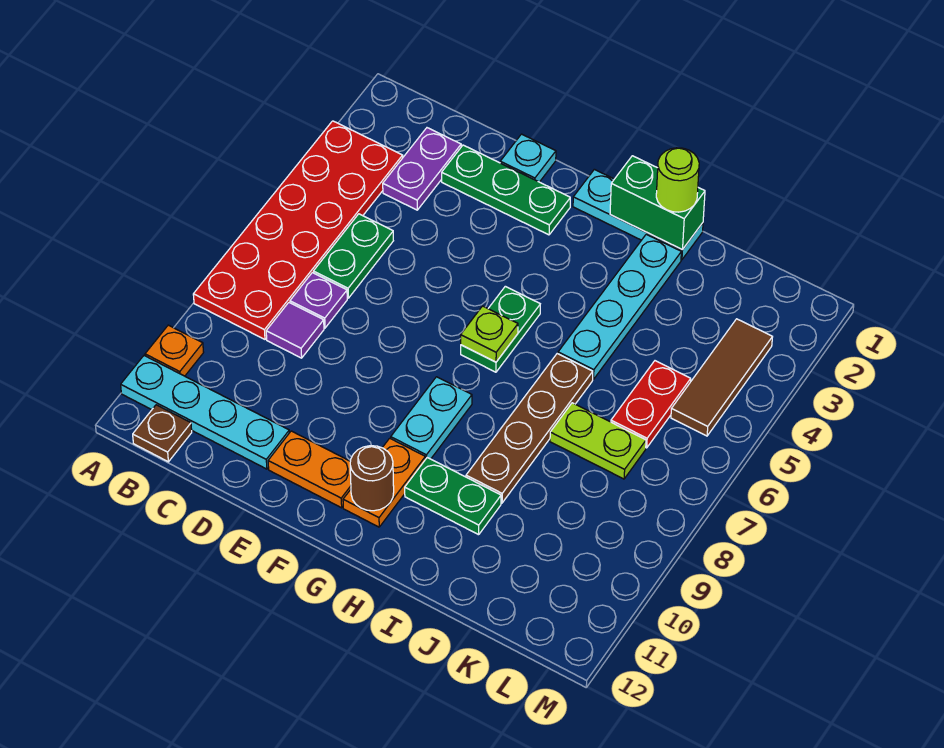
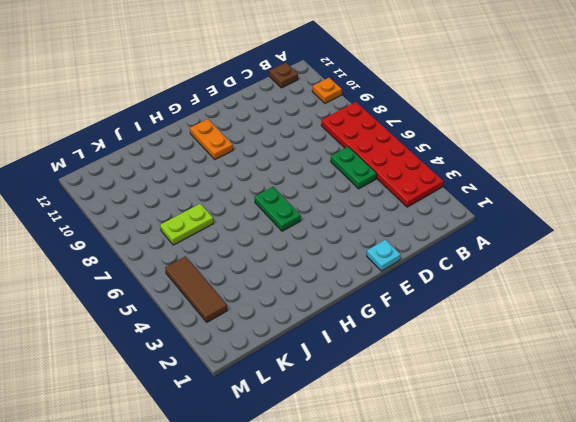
none -> cyan 1x4 plate [121,356,289,469]
none -> purple 1x2 plate [383,128,461,210]
none -> purple 1x1 plate [290,273,347,328]

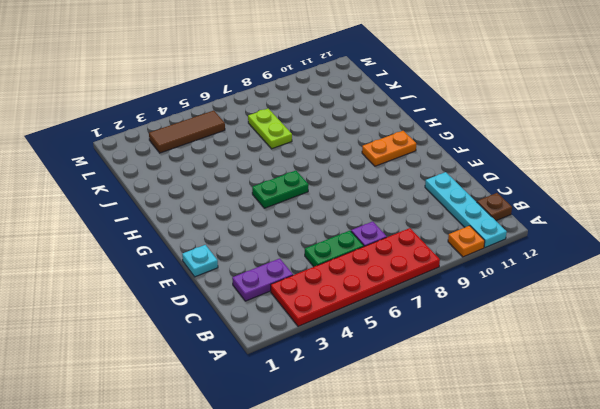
none -> purple 1x1 tile [266,303,324,358]
none -> green 1x3 plate [442,145,570,235]
none -> orange 1x2 plate [268,431,351,508]

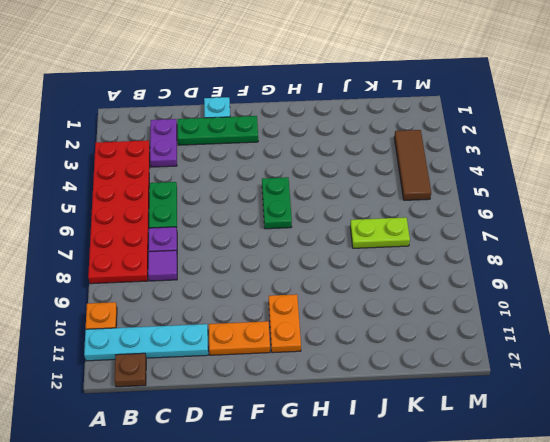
none -> cyan 1x3 plate [573,169,703,260]
none -> cyan 1x2 plate [391,377,472,459]
none -> green 1x2 plate [405,458,501,535]

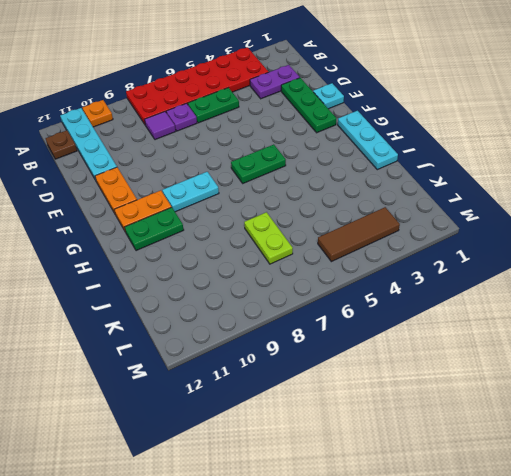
green 1x2 plate [125,207,184,251] -> green 1x2 plate turned to [405,458,501,535]
none -> cyan 1x4 plate [558,234,681,379]
none -> brown 1x4 plate [466,354,593,503]
none -> red 1x2 plate [611,361,691,448]

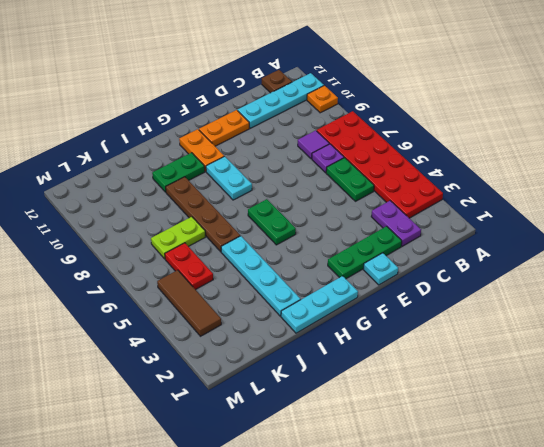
none -> lime 1x1 plate [461,306,518,362]
none -> brown 1x1 round brick [350,446,394,511]
none -> green 1x2 brick [610,156,705,250]

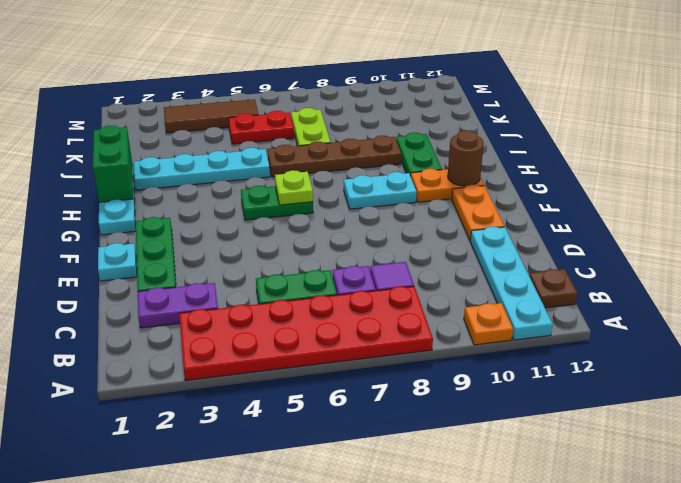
none -> lime 1x1 round brick [656,148,699,212]

